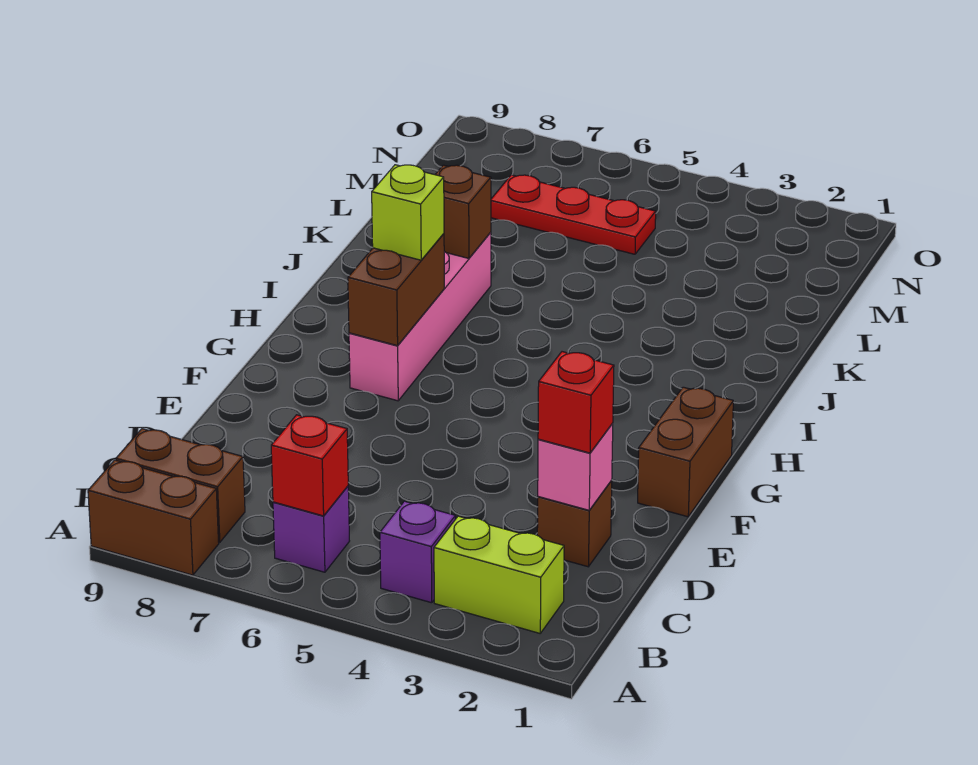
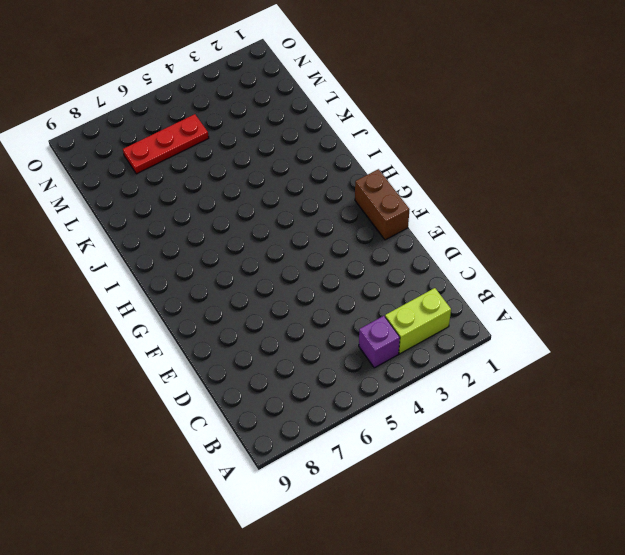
none -> brown 1x2 brick [88,460,219,575]
none -> purple 1x1 brick [273,486,349,572]
none -> brown 1x2 brick [116,429,245,542]

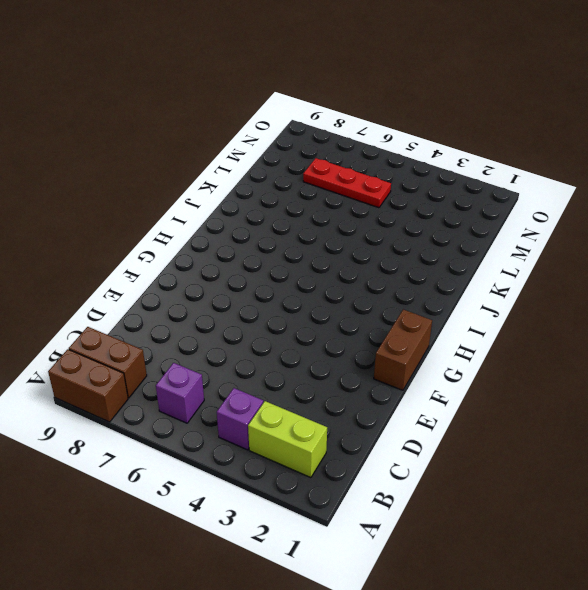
none -> brown 1x1 brick [537,481,612,567]
none -> pink 1x4 brick [349,232,491,401]
none -> red 1x1 brick [271,415,348,516]

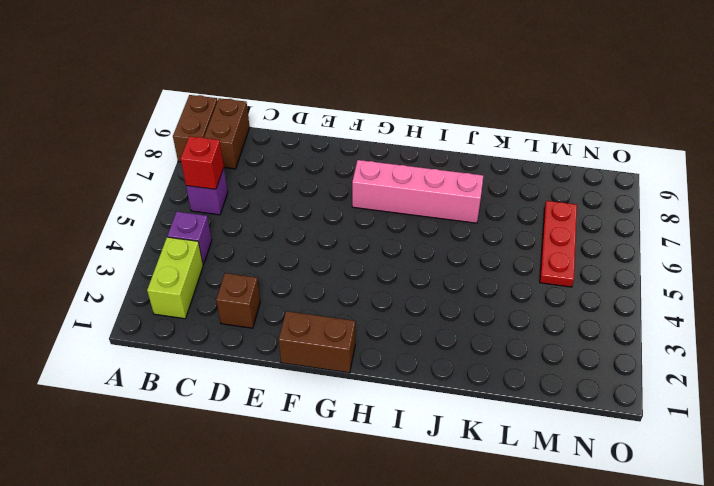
none -> pink 1x1 brick [538,423,613,510]
none -> brown 1x2 brick [348,234,444,346]
none -> brown 1x1 brick [435,165,491,258]

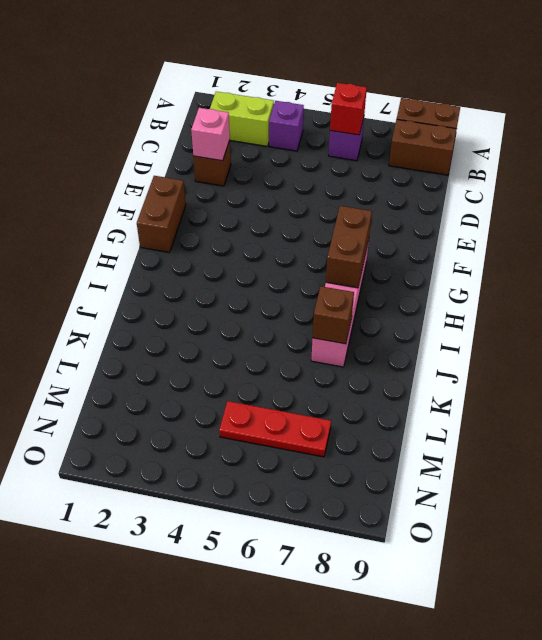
none -> red 1x1 brick [538,352,614,453]
none -> lime 1x1 brick [372,165,444,260]

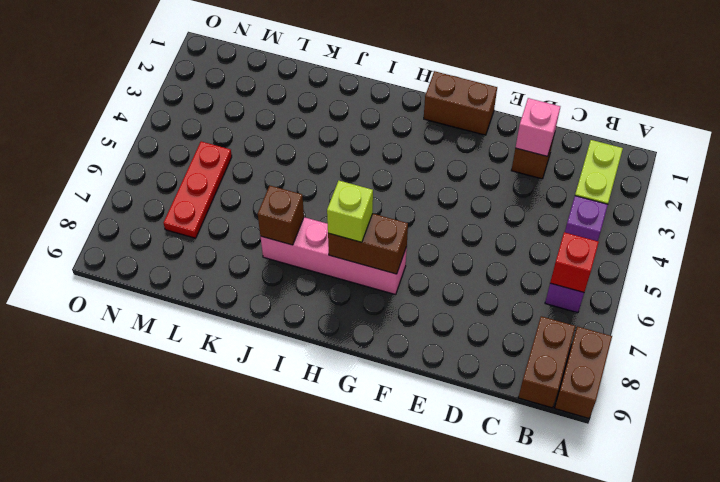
none -> red 1x1 brick [538,352,614,453]

